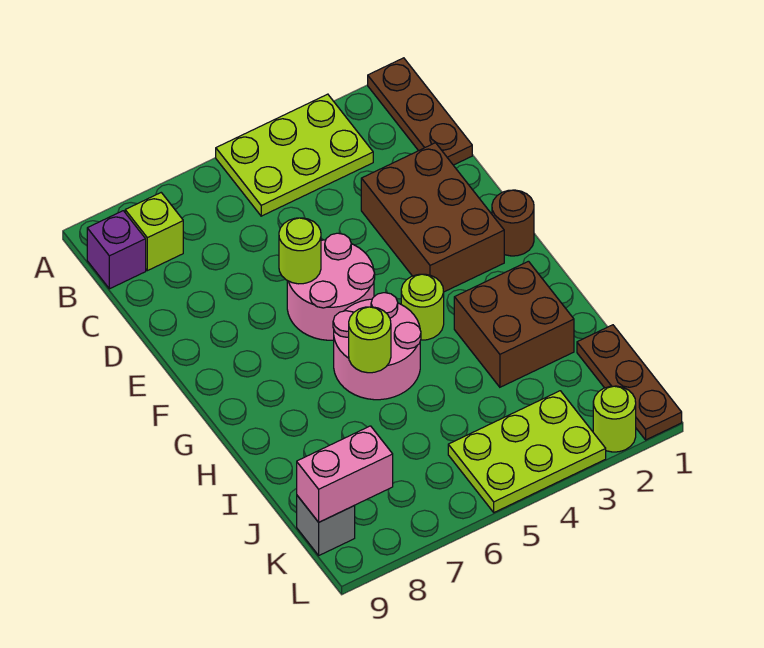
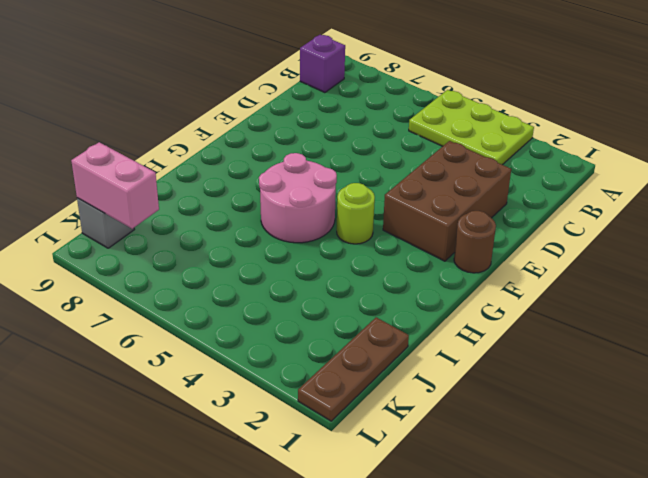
none -> brown 1x3 plate [368,58,472,165]
none -> lime 1x1 brick [125,193,183,271]
none -> pink 2x2 round brick [287,233,375,340]

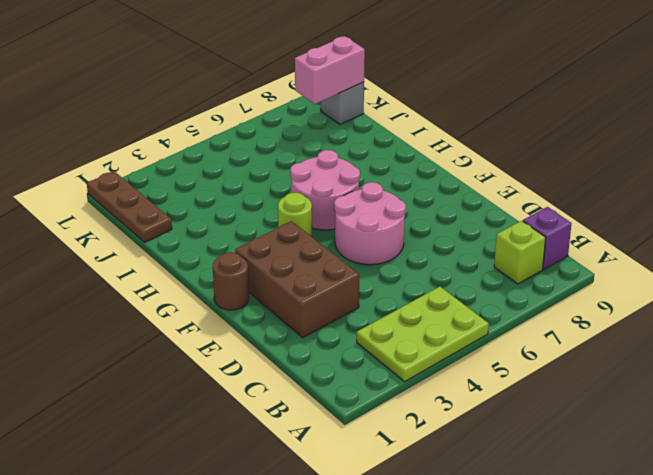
none -> brown 1x3 plate [368,58,472,165]
none -> brown 2x2 brick [454,261,574,387]
none -> lime 2x3 plate [448,391,606,512]

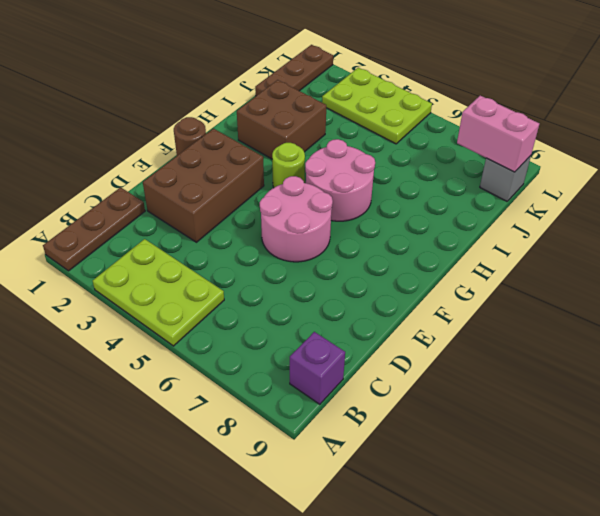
none -> lime 1x1 brick [125,193,183,271]
none -> lime 1x1 round brick [593,386,636,452]
none -> lime 1x1 round brick [279,218,321,284]

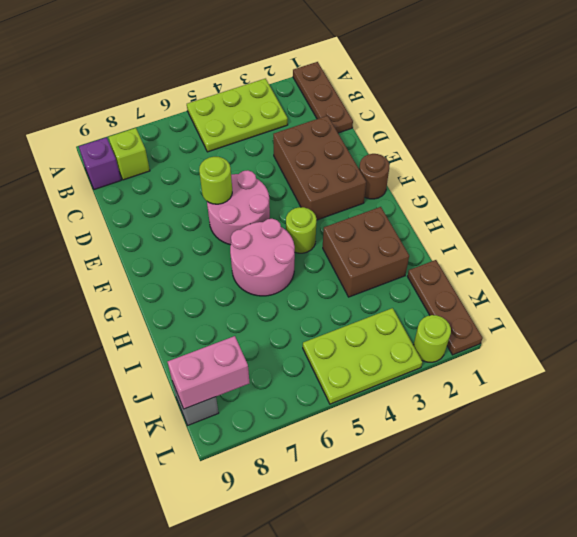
none -> lime 1x1 round brick [349,307,391,373]

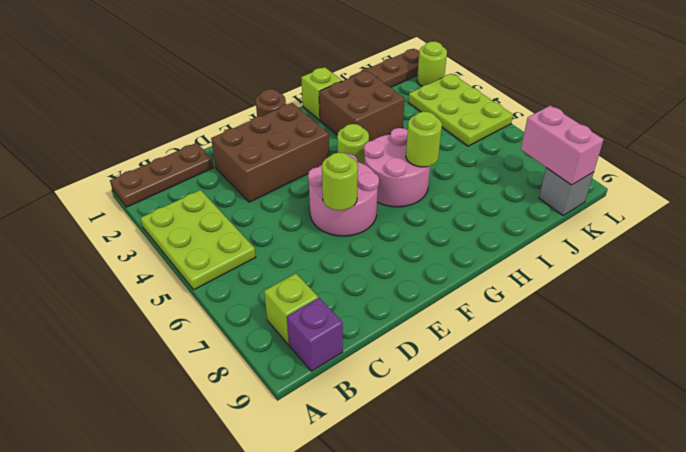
lime 1x1 brick [301,67,342,120] -> none

